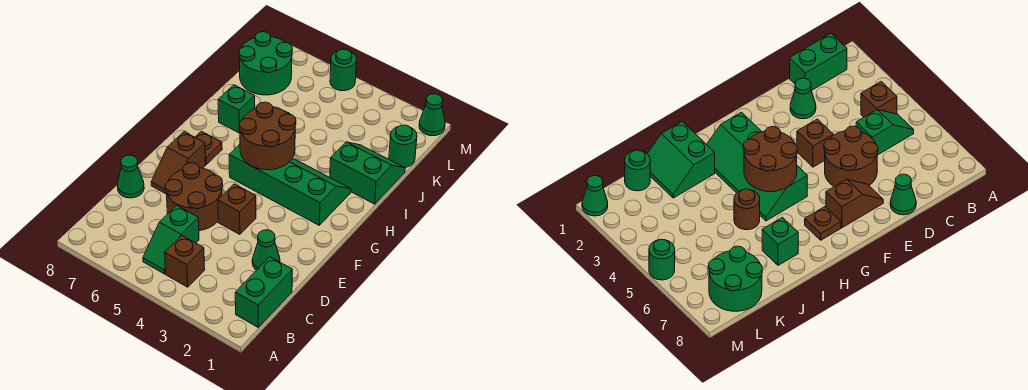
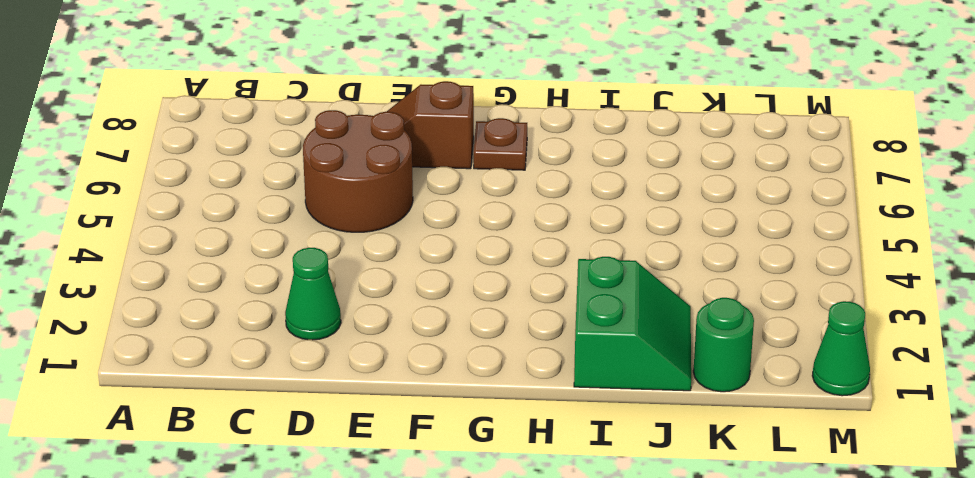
none -> green 1x2 brick [235,257,292,327]
none -> brown 1x1 brick [165,236,205,287]
none -> green 1x2 slope [143,205,199,274]

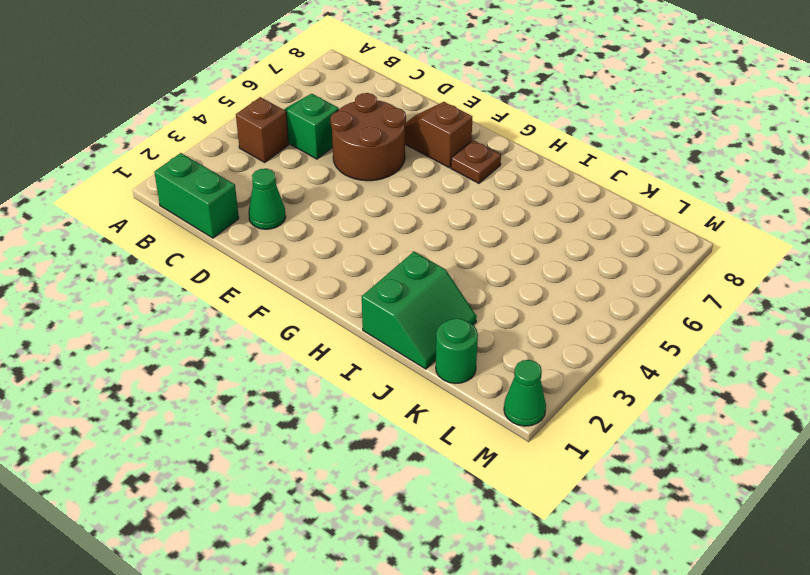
none -> green 1x1 cone [117,155,144,198]
none -> brown 1x1 brick [218,184,256,234]
none -> green 2x4 slope [229,144,351,225]

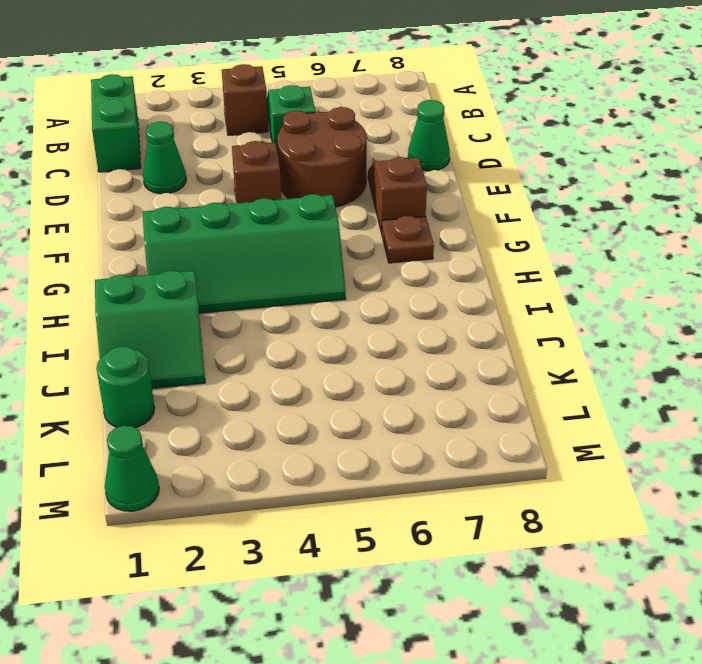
none -> brown 1x1 round brick [734,189,760,230]
none -> green 1x1 brick [218,85,255,133]
none -> green 2x2 round brick [239,32,292,95]

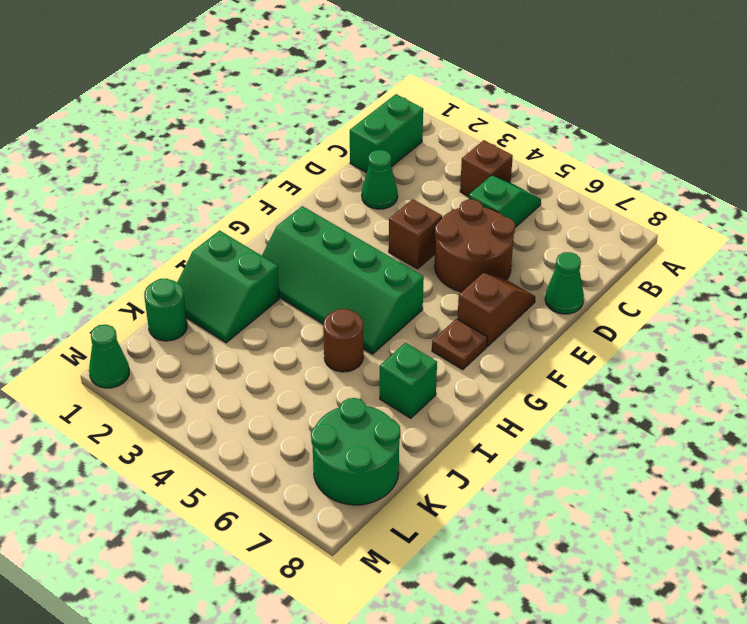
none -> green 1x1 round brick [330,49,356,91]
none -> brown 2x2 round brick [239,102,296,170]

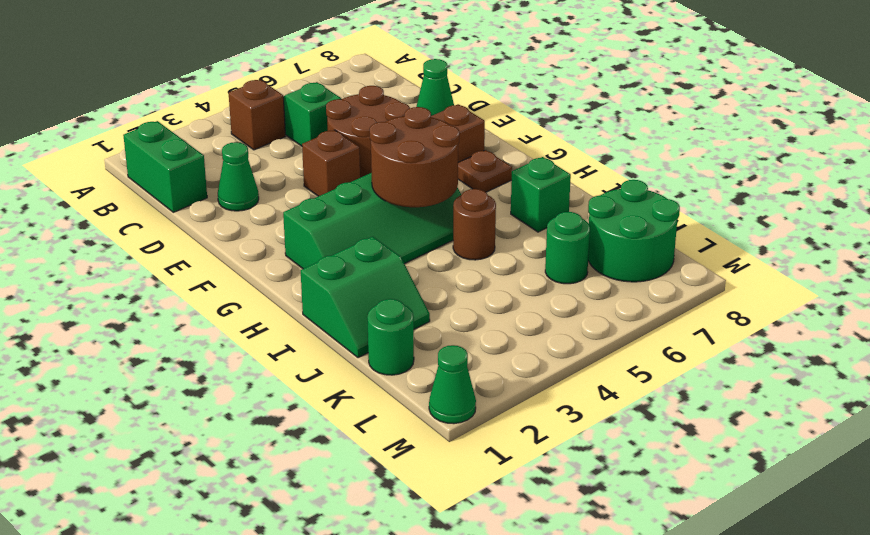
green 1x1 round brick [545,212,590,284] -> green 1x1 round brick moved to [330,49,356,91]

